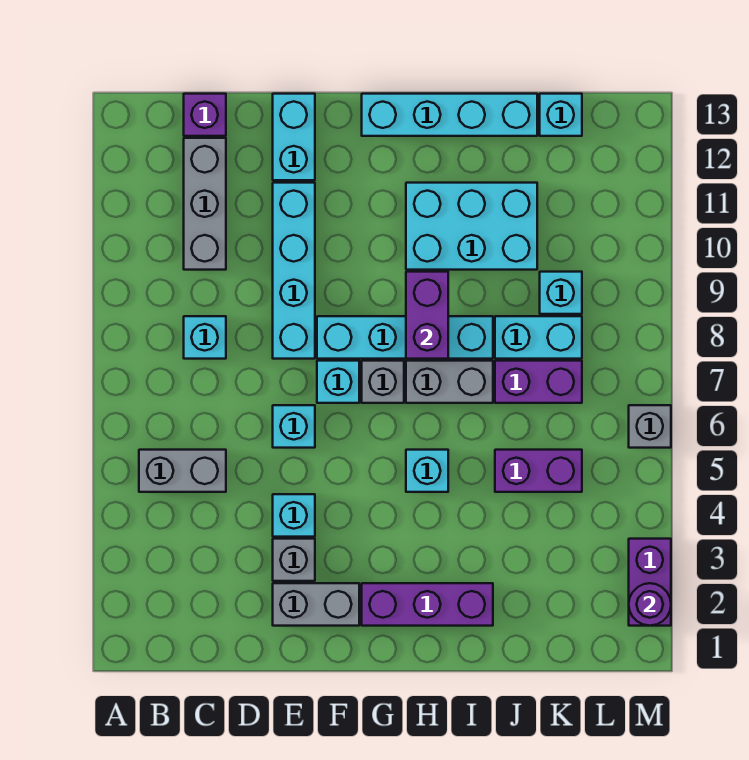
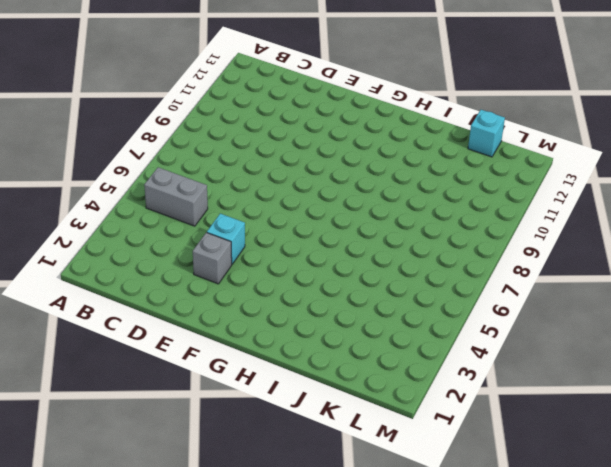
none -> cyan 1x1 brick [184,316,226,359]
none -> grey 1x3 brick [184,138,226,270]
none -> purple 1x1 brick [184,94,226,136]

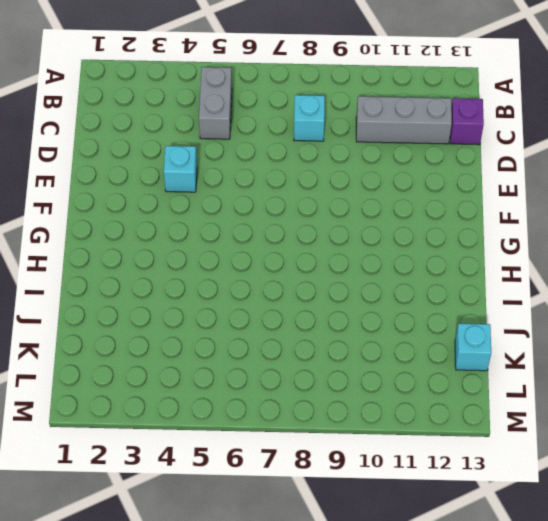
none -> grey 1x2 brick [273,583,359,626]
none -> grey 1x1 brick [273,539,315,581]
none -> cyan 1x1 brick [273,405,315,448]

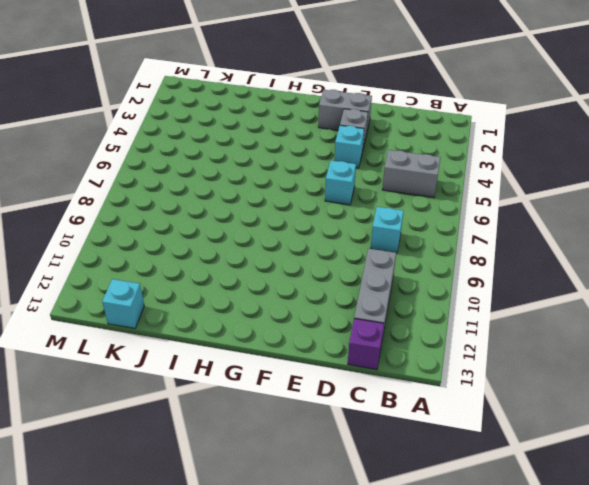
none -> cyan 1x4 brick [273,183,315,359]
none -> cyan 1x2 brick [273,94,315,180]
none -> cyan 1x1 brick [317,361,359,403]

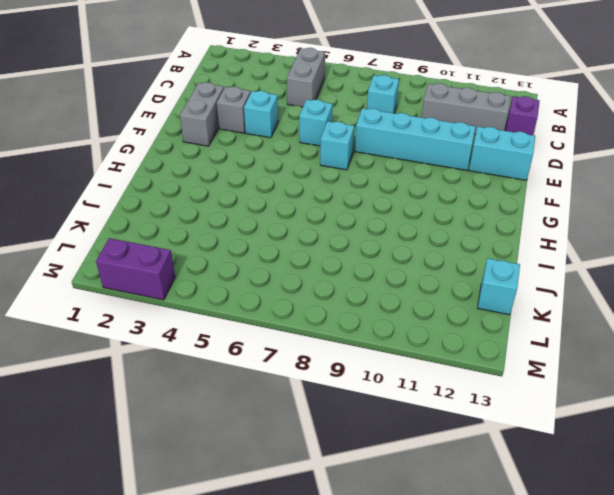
none -> cyan 1x4 brick [317,316,493,359]
none -> purple 1x3 brick [362,583,493,626]
none -> grey 1x1 brick [362,361,404,403]

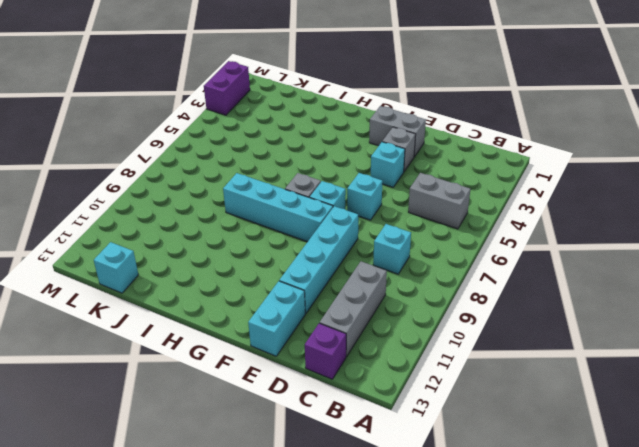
none -> purple 1x3 brick [362,583,493,626]
none -> cyan 1x4 brick [362,94,537,136]
none -> cyan 1x1 brick [406,450,448,492]

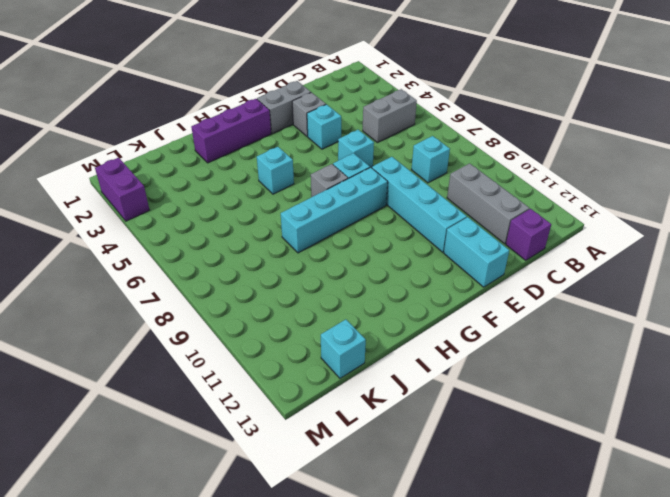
none -> cyan 1x4 brick [362,94,537,136]
none -> grey 1x2 brick [406,361,493,403]
none -> cyan 2x3 brick [406,183,537,270]

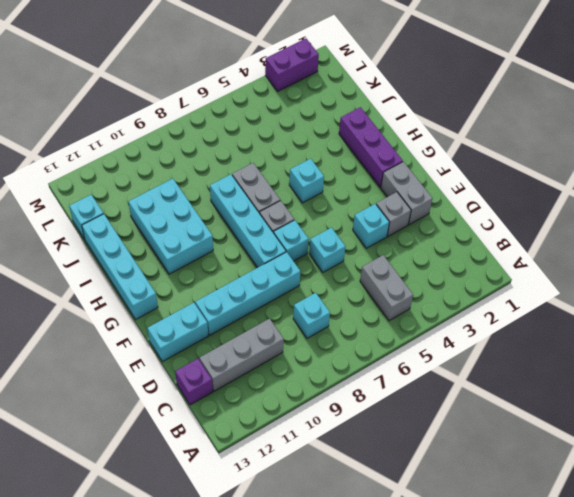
none -> purple 1x2 brick [495,450,582,492]
none -> purple 1x2 brick [495,361,582,403]
none -> cyan 1x2 brick [495,316,582,359]

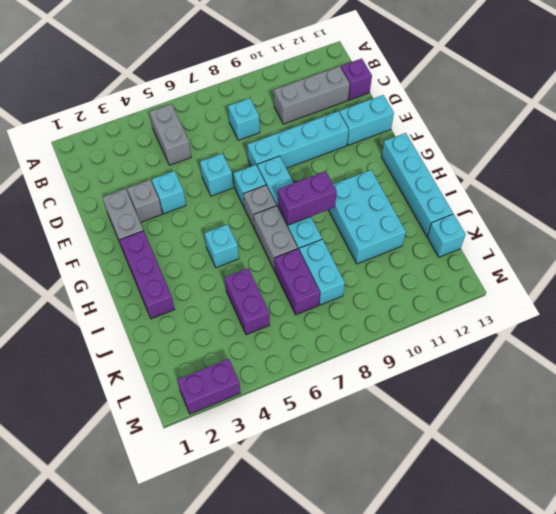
none -> cyan 1x1 brick [540,272,582,314]
none -> grey 1x1 brick [629,405,671,448]
none -> purple 1x1 round brick [629,583,671,626]

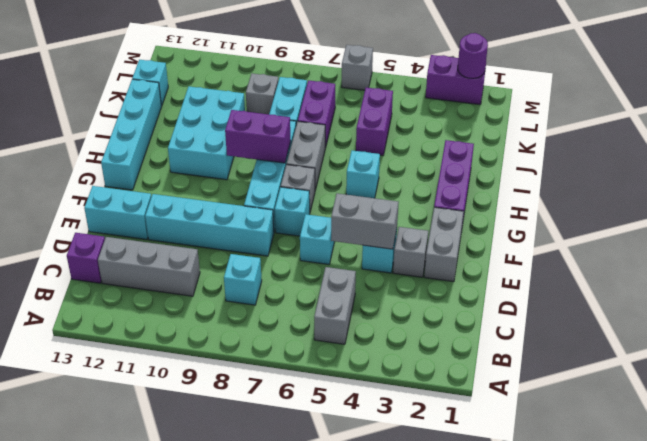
grey 1x2 brick [331,193,399,249] -> none
grey 1x1 brick [246,73,278,114] -> cyan 1x1 brick [540,272,582,314]

